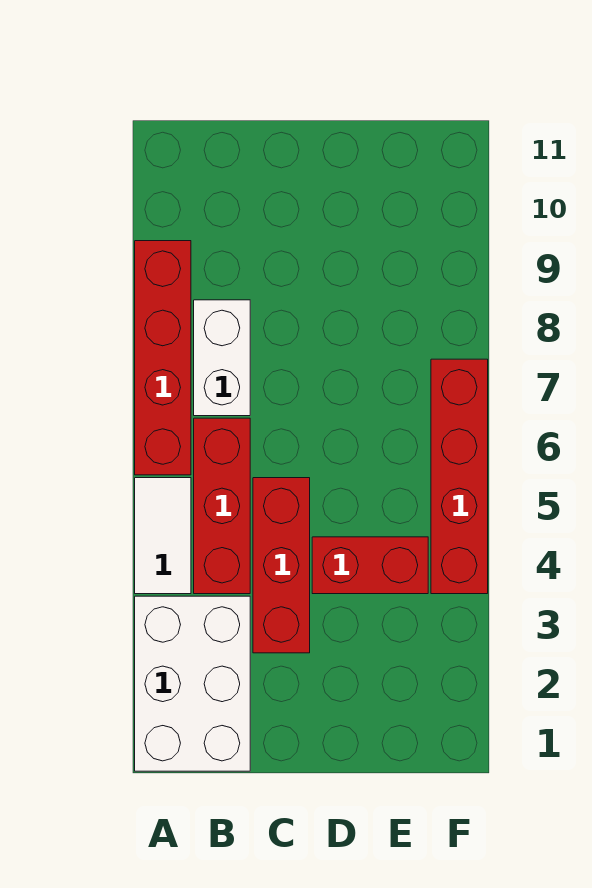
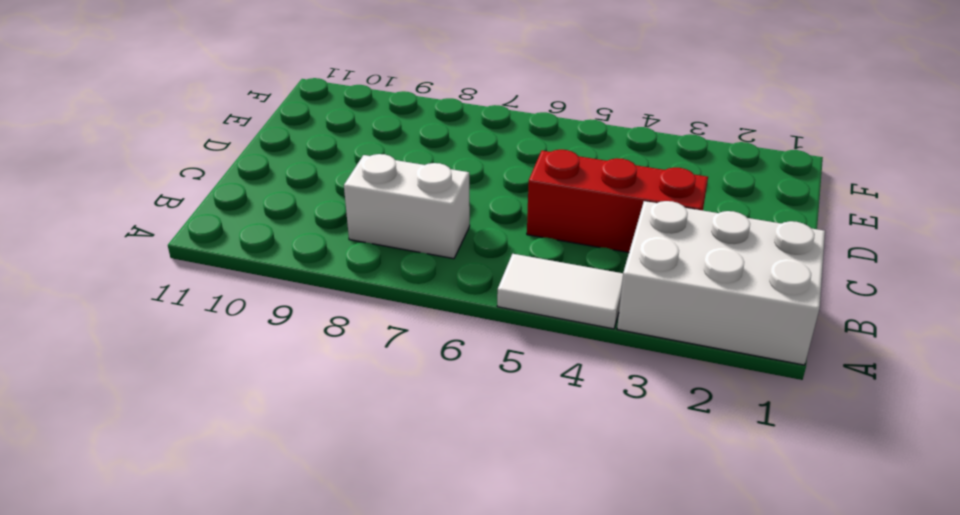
none -> red 1x4 brick [135,241,191,475]
none -> red 1x3 brick [194,418,250,594]

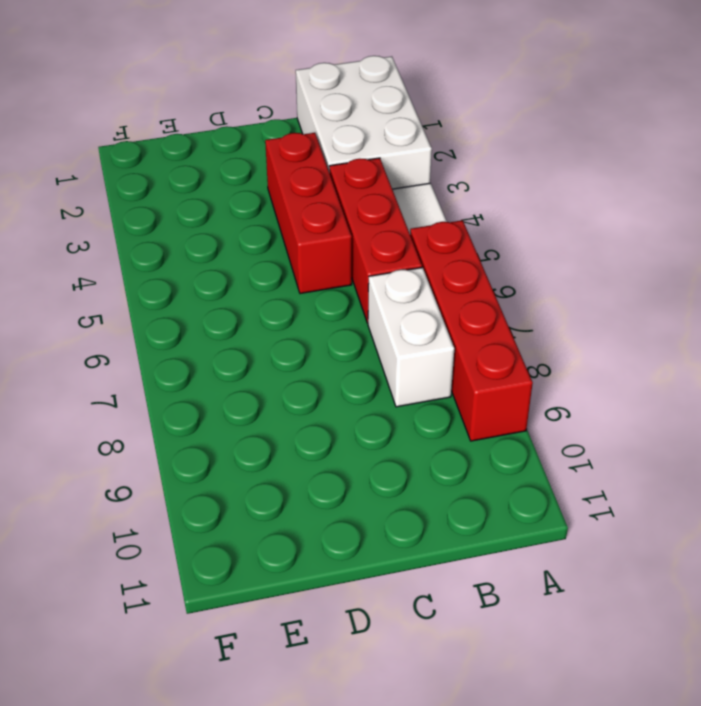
none -> red 1x2 brick [312,537,428,594]
none -> red 1x4 brick [431,359,488,594]

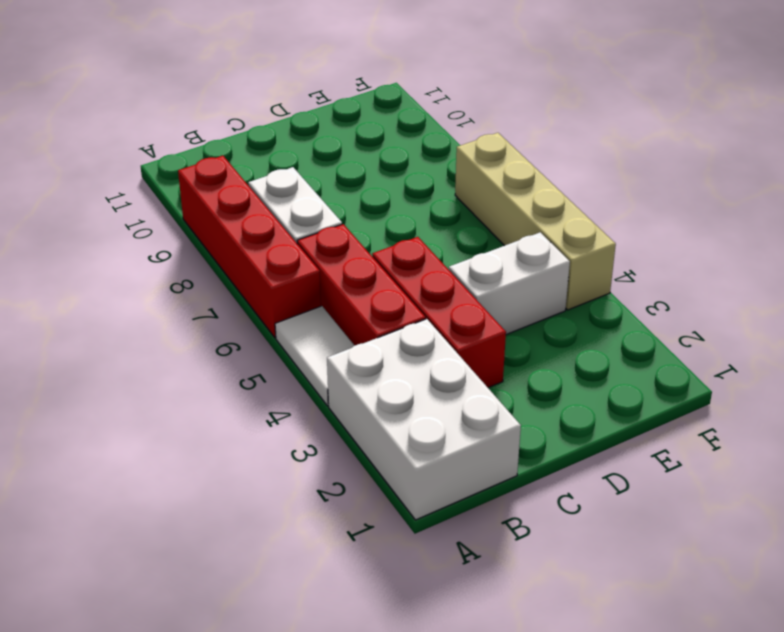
white 1x2 brick [449,232,570,335] -> red 1x2 brick [312,537,428,594]
tan 1x4 brick [455,133,616,310] -> red 1x4 brick [431,359,488,594]

